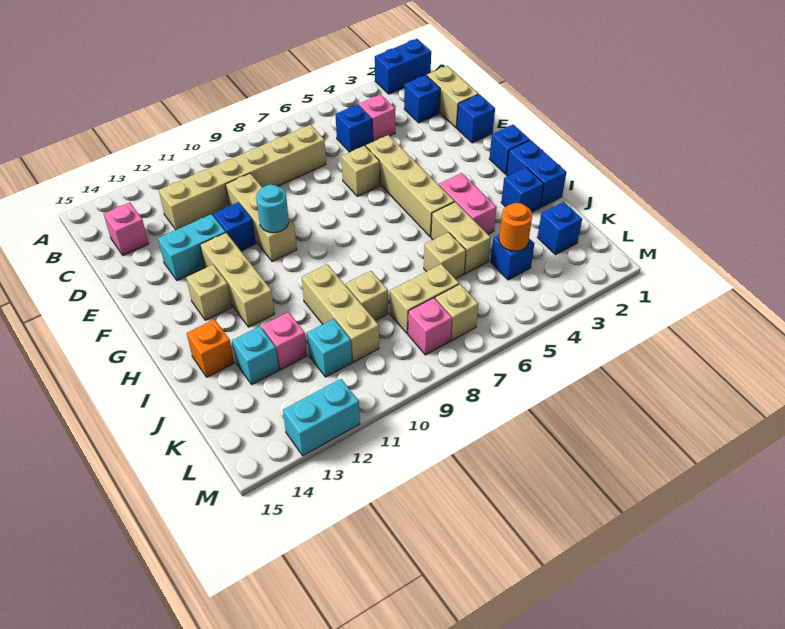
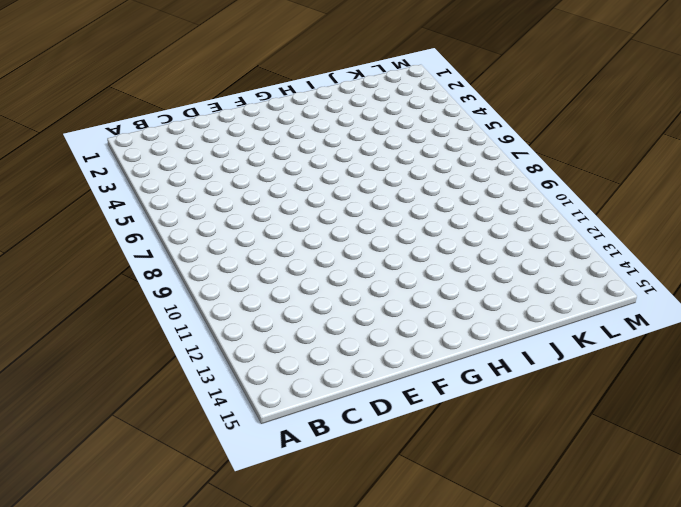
none -> blue 1x2 brick [375,39,431,94]
none -> tan 1x2 brick [427,66,479,128]
none -> blue 1x1 brick [404,75,440,123]
none -> pink 1x1 brick [359,94,395,142]

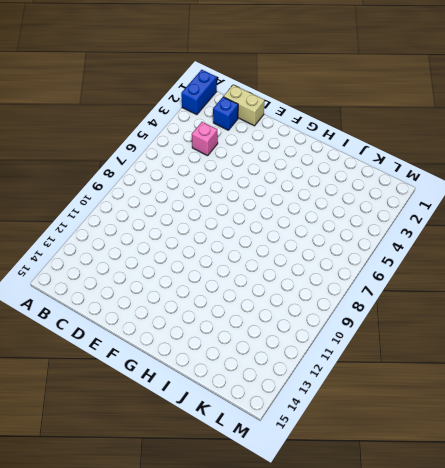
none -> blue 1x1 brick [336,104,373,152]
none -> tan 1x6 brick [159,125,326,230]
none -> pink 1x1 brick [104,202,149,255]
none -> tan 1x3 brick [226,173,297,262]

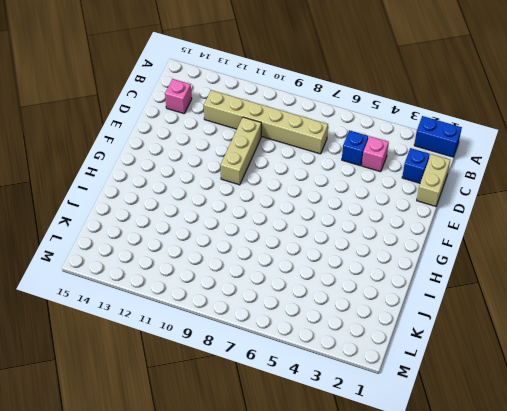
none -> blue 1x1 brick [457,94,495,143]
none -> tan 1x4 brick [366,135,454,237]
none -> tan 1x1 brick [342,146,380,196]
none -> blue 1x1 brick [213,202,256,251]

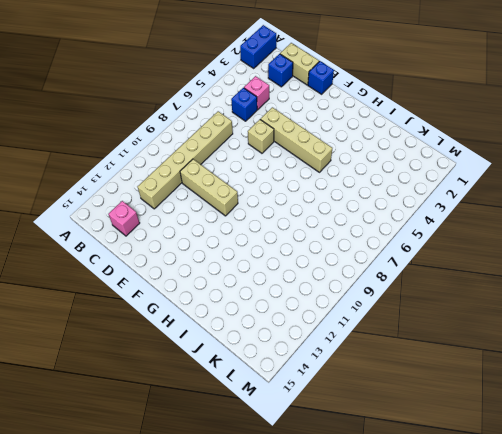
none -> blue 1x1 brick [213,202,256,251]
none -> cyan 1x2 brick [158,214,226,281]
none -> tan 1x3 brick [200,233,275,327]
none -> blue 1x1 brick [489,125,530,174]

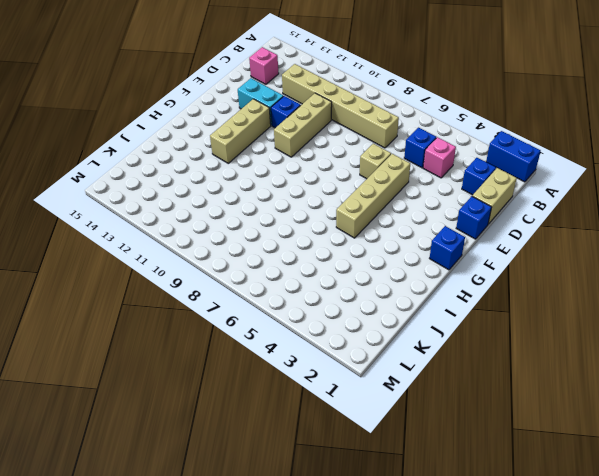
none -> tan 1x1 brick [186,265,232,320]
none -> blue 1x2 brick [506,140,566,207]
none -> pink 1x2 brick [439,173,497,234]
none -> blue 1x1 brick [501,167,544,212]

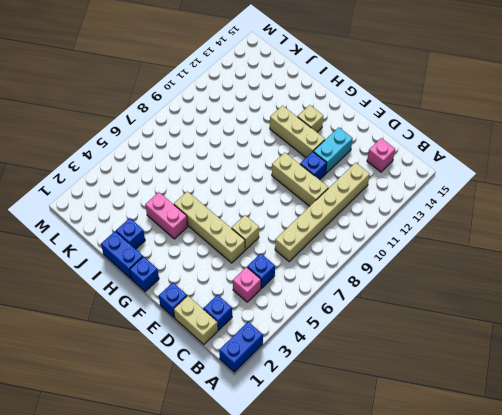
none -> tan 1x2 brick [431,202,491,274]
none -> tan 1x3 brick [301,264,379,362]
none -> orange 1x1 brick [187,319,234,377]
none -> tan 1x1 brick [424,232,466,279]

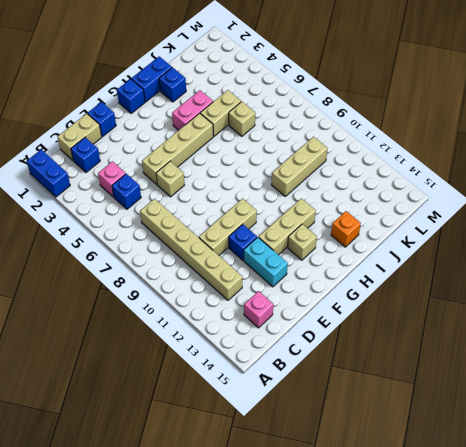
none -> tan 1x1 brick [346,271,388,321]
none -> pink 1x1 brick [261,312,307,370]
none -> cyan 1x1 brick [232,326,279,384]
none -> blue 1x1 brick [538,202,582,255]

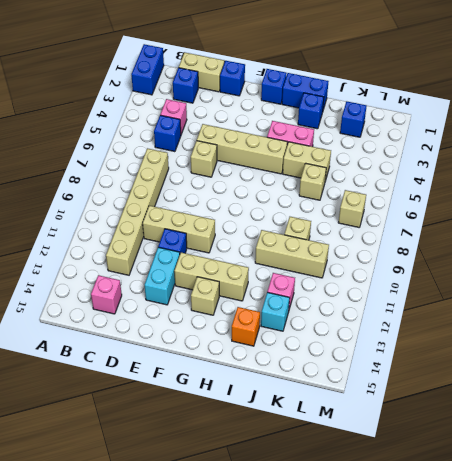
none -> blue 1x1 brick [490,234,534,280]
none -> tan 1x2 brick [390,264,459,334]
none -> cyan 1x1 brick [307,319,352,377]
none -> pink 1x1 brick [408,298,452,355]

